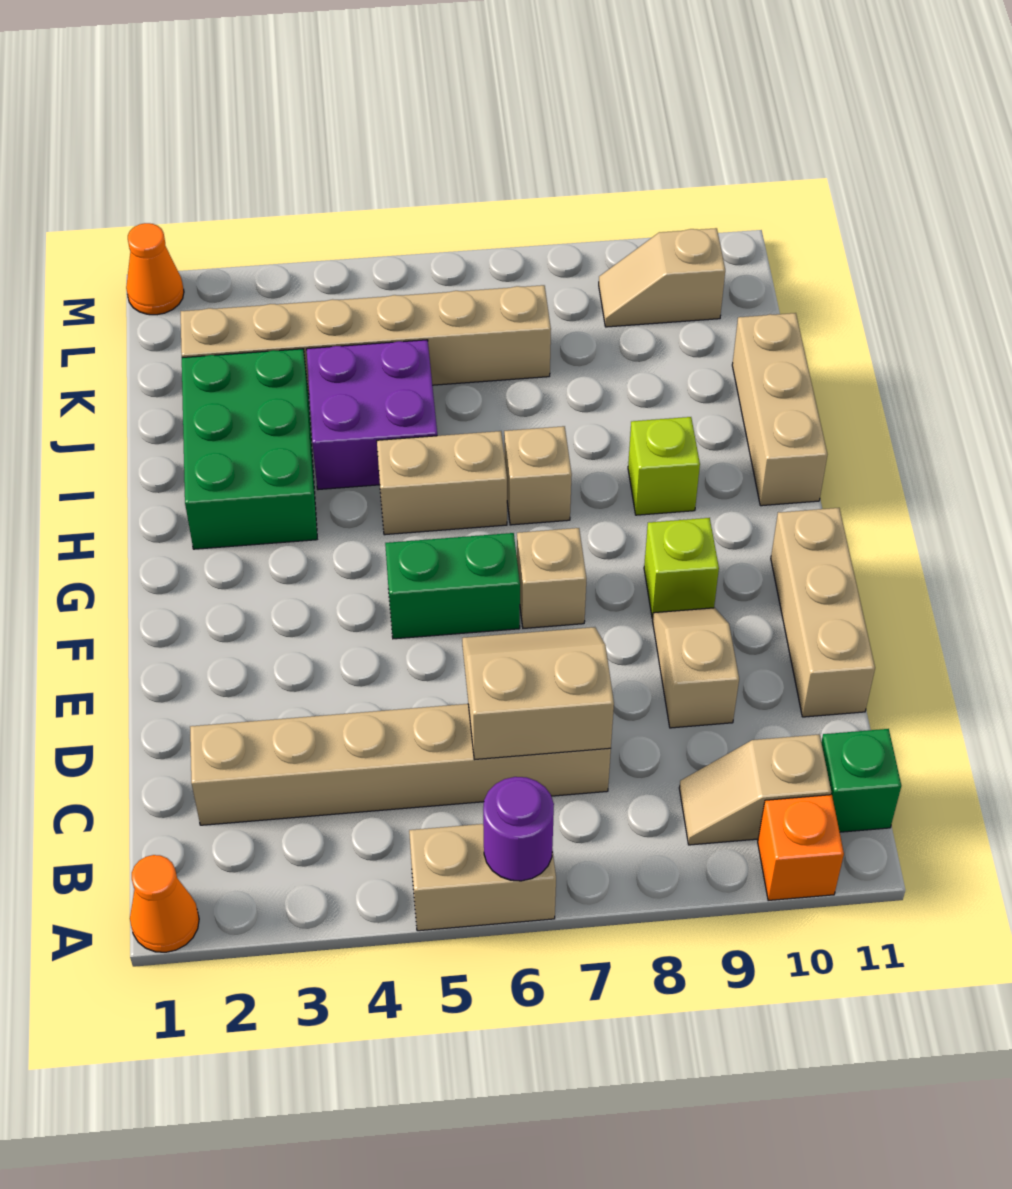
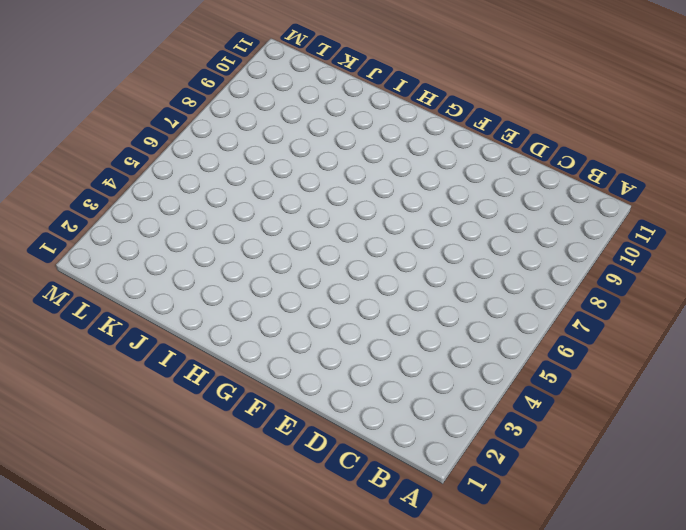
none -> orange 1x1 cone [130,855,199,952]
none -> tan 1x2 brick [409,824,556,931]
none -> orange 1x1 brick [758,795,844,901]

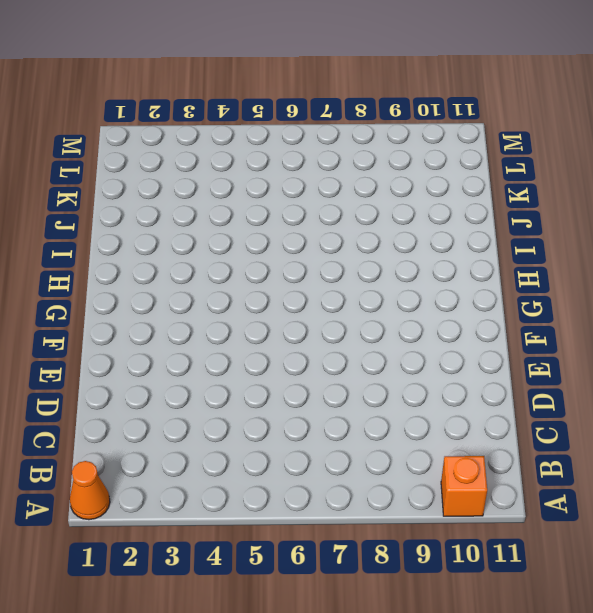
none -> tan 1x2 brick [409,824,556,931]
none -> tan 1x2 slope [679,735,831,845]
none -> green 1x1 brick [821,729,901,832]

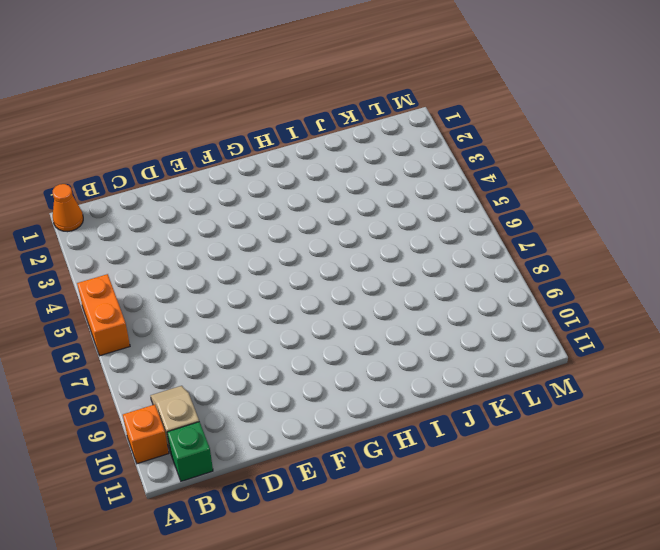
orange 1x2 brick [77,274,130,356] -> tan 1x2 brick [409,824,556,931]
none -> tan 1x6 brick [190,704,611,825]
none -> tan 1x2 slope [653,608,739,728]
none -> tan 1x3 brick [771,508,875,717]

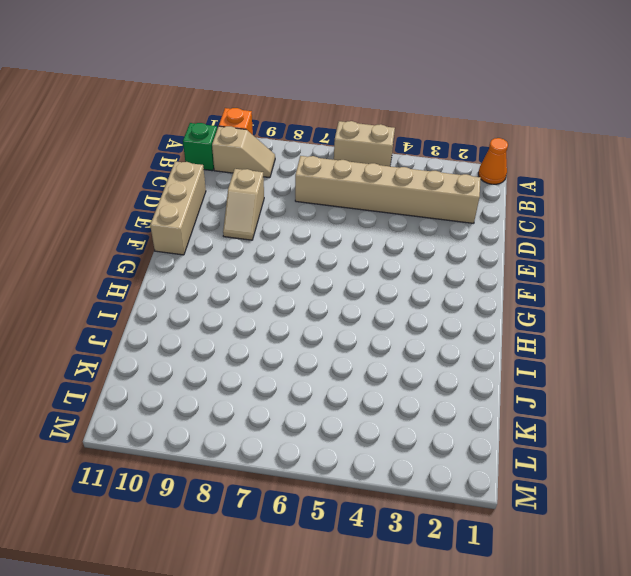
none -> green 1x2 brick [385,533,520,639]
none -> tan 1x1 brick [517,528,587,628]
none -> lime 1x1 brick [644,518,719,618]

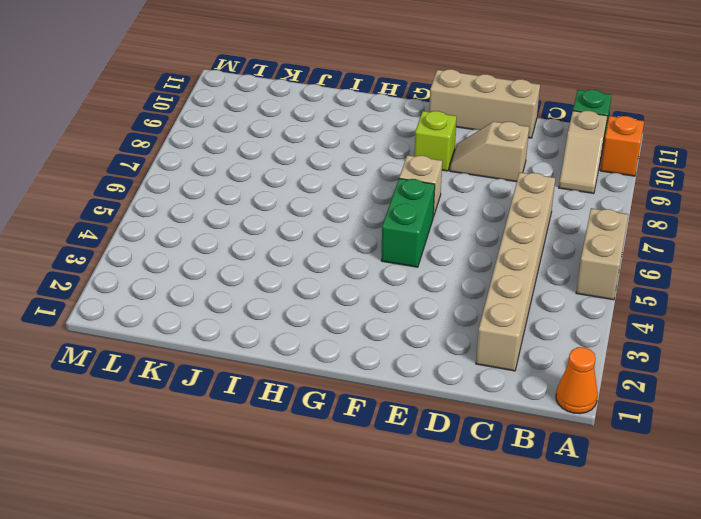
none -> green 2x3 brick [182,349,317,549]
none -> tan 1x2 brick [377,431,507,535]
none -> tan 1x1 brick [504,426,572,525]

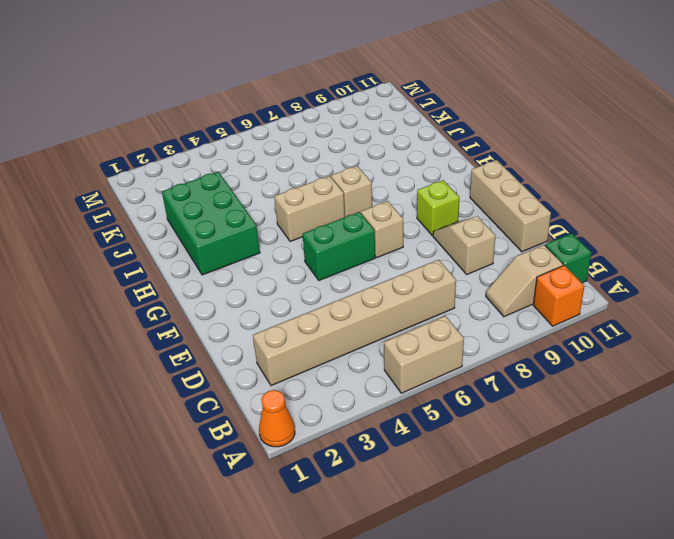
none -> lime 1x1 brick [628,417,700,515]
none -> tan 1x3 brick [732,313,827,506]
none -> purple 2x2 brick [307,340,437,490]

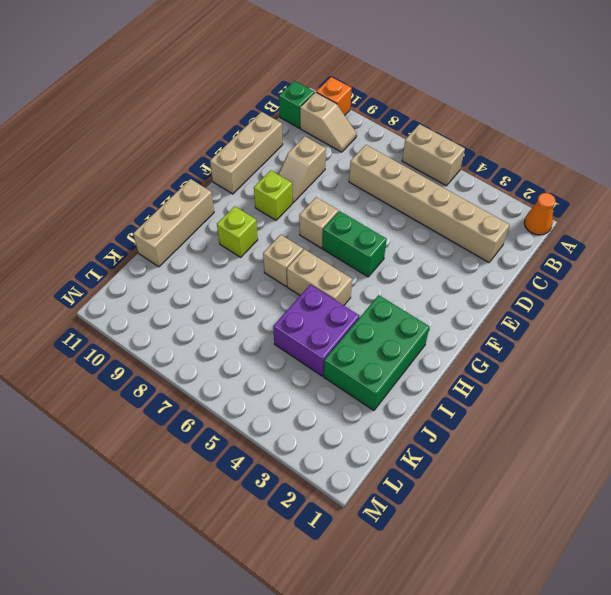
none -> tan 1x6 brick [181,285,551,394]
none -> tan 1x2 slope [599,228,725,327]
none -> orange 1x1 cone [126,223,184,315]

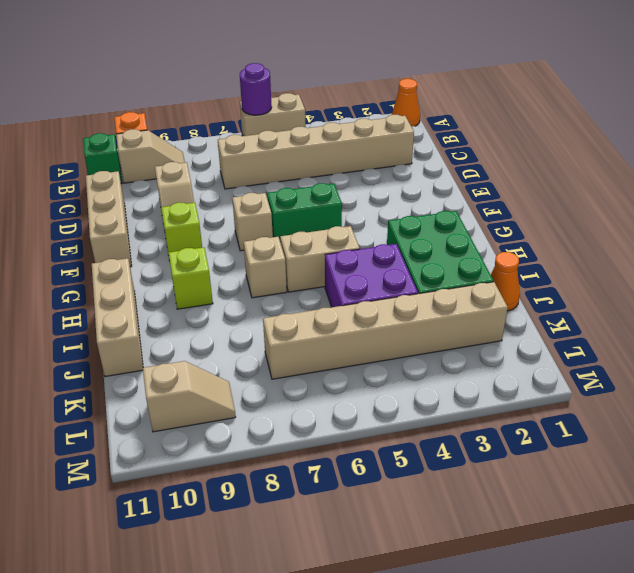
orange 1x1 cone [491,252,520,311] -> orange 1x1 cone moved to [126,223,184,315]
none -> tan 2x2 slope [462,627,614,760]

